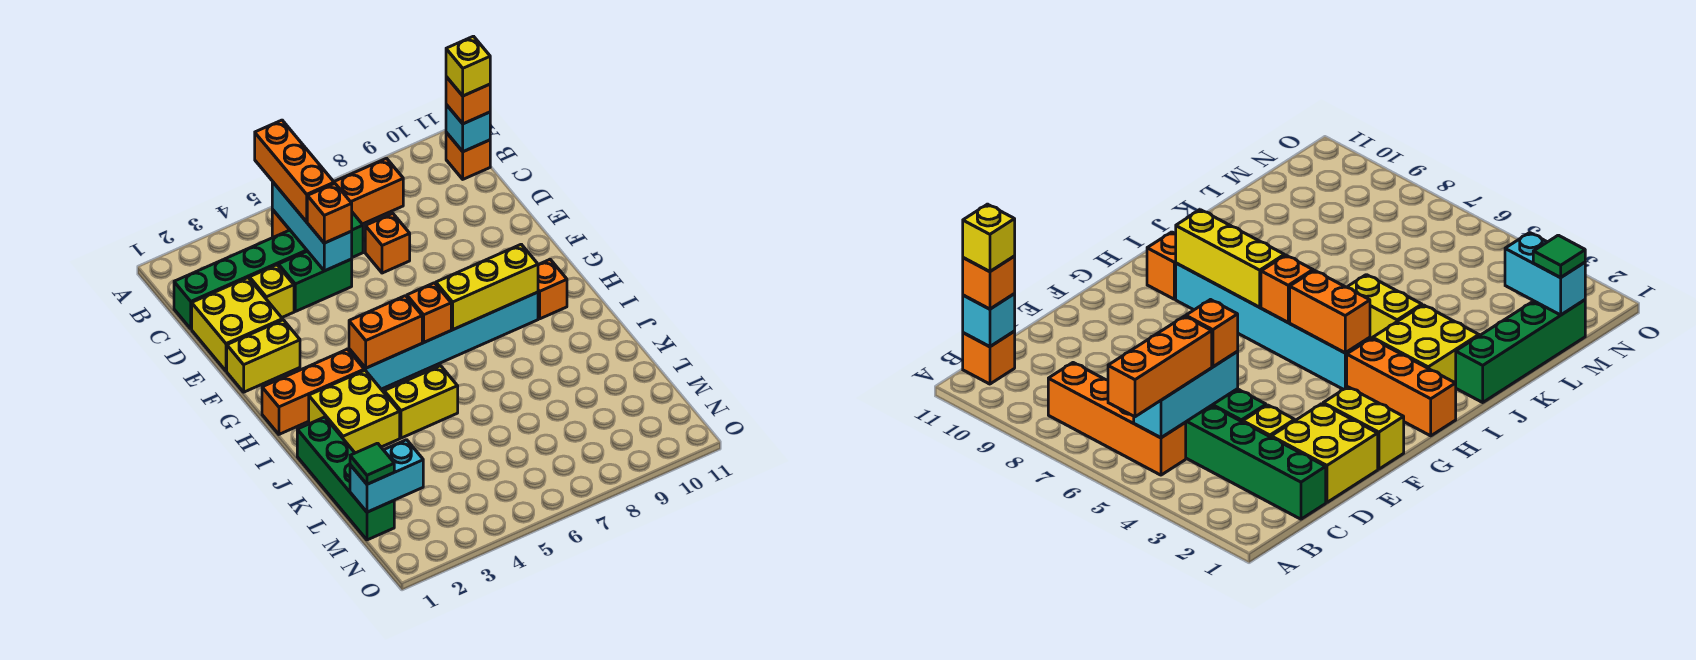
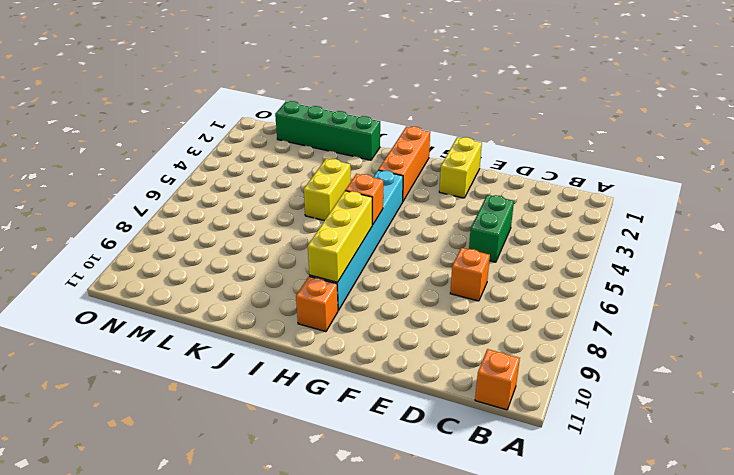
none -> orange 1x4 brick [272,158,403,237]
none -> green 1x6 brick [174,212,363,329]
none -> yellow 2x2 brick [192,278,283,371]

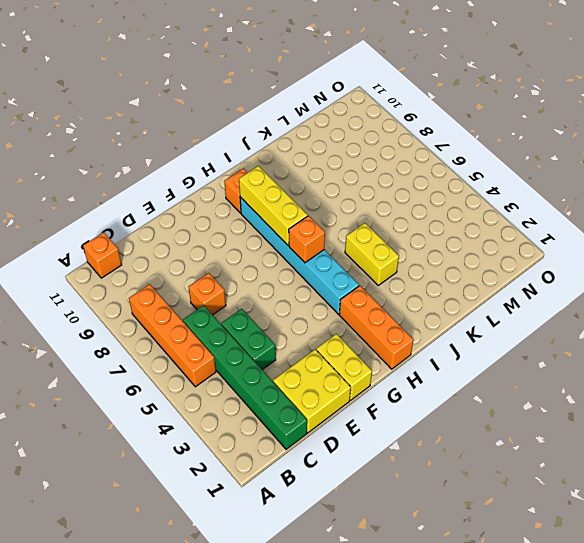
none -> yellow 1x1 brick [250,265,294,317]
none -> yellow 2x2 brick [309,370,400,453]
none -> green 1x4 brick [297,417,394,540]

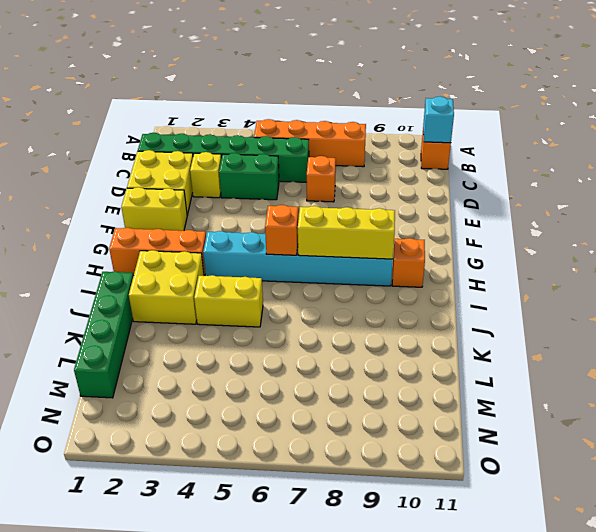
none -> cyan 1x3 brick [272,182,352,271]
none -> orange 1x2 brick [349,296,422,368]
none -> cyan 1x2 brick [350,440,423,512]

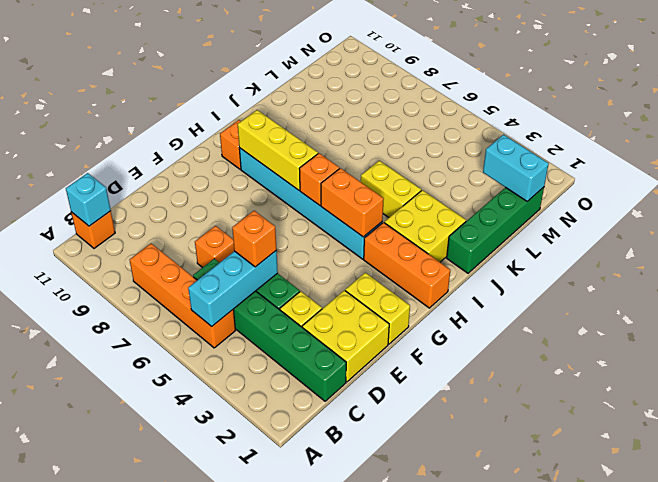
none -> orange 1x3 brick [255,120,334,222]
none -> orange 1x1 brick [446,77,490,124]
none -> green 1x1 tile [350,443,394,484]

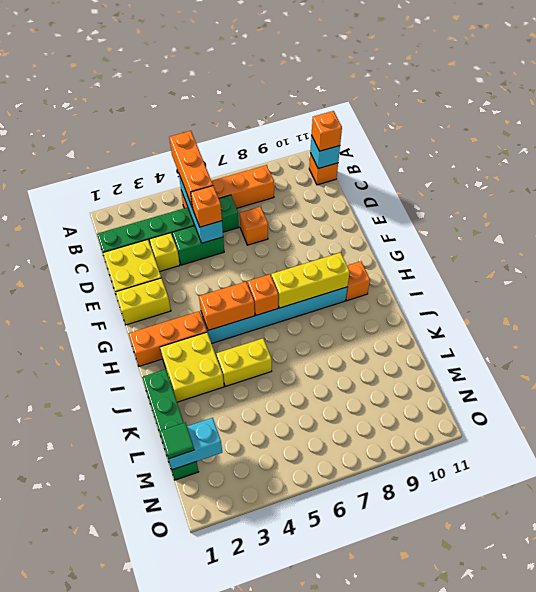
none -> yellow 1x1 brick [446,36,490,96]

